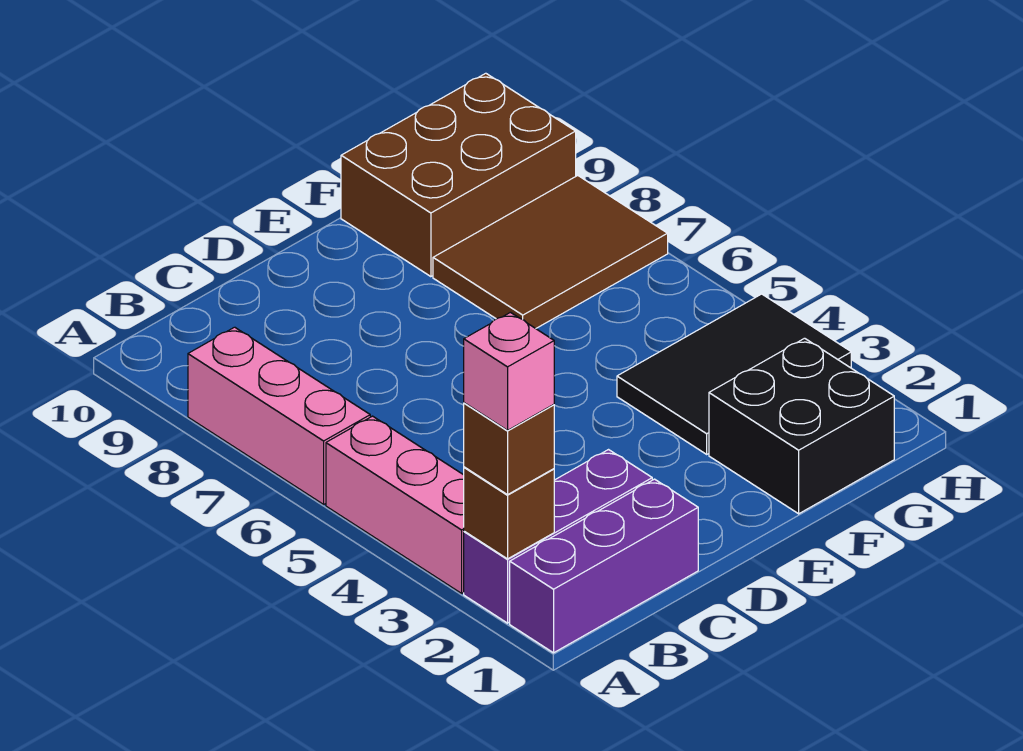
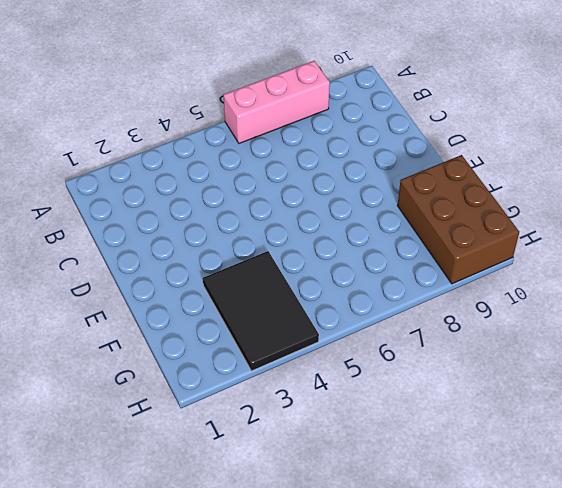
none -> purple 1x3 brick [510,479,698,653]
none -> purple 1x3 brick [464,450,652,623]

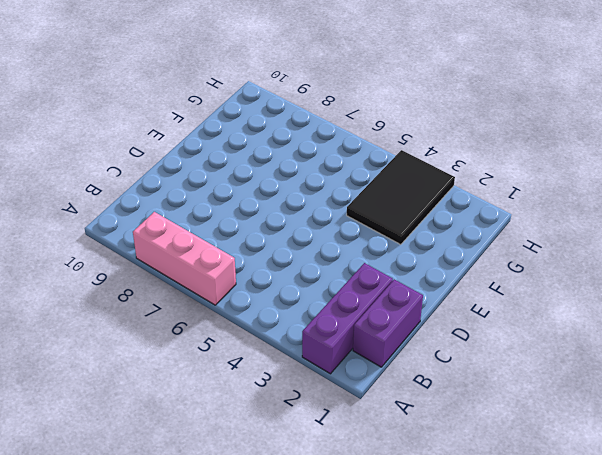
purple 1x2 brick [353,279,423,367] -> purple 1x3 brick [510,479,698,653]
none -> pink 1x3 brick [326,416,464,593]
none -> black 2x2 brick [709,338,894,514]

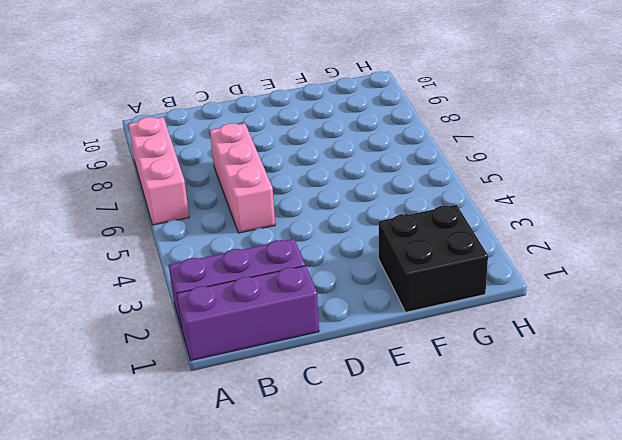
pink 1x3 brick [210,123,275,233] -> pink 1x3 brick moved to [326,416,464,593]
none -> black 2x3 tile [617,294,851,454]
none -> brown 2x3 tile [433,176,668,328]

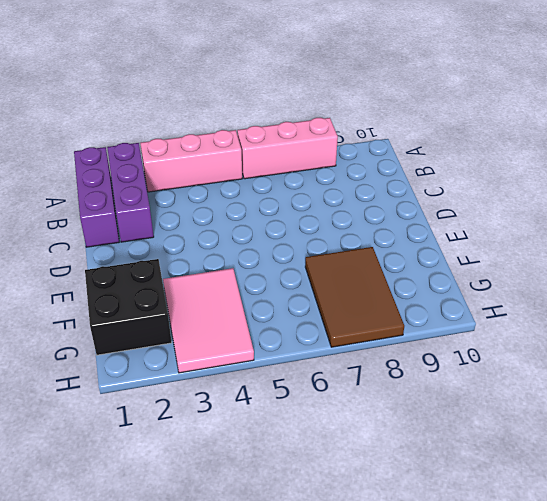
pink 2x3 tile [163,268,254,373] -> black 2x3 tile [617,294,851,454]
none -> brown 2x3 brick [341,73,576,277]
none -> brown 1x1 brick [464,467,554,559]

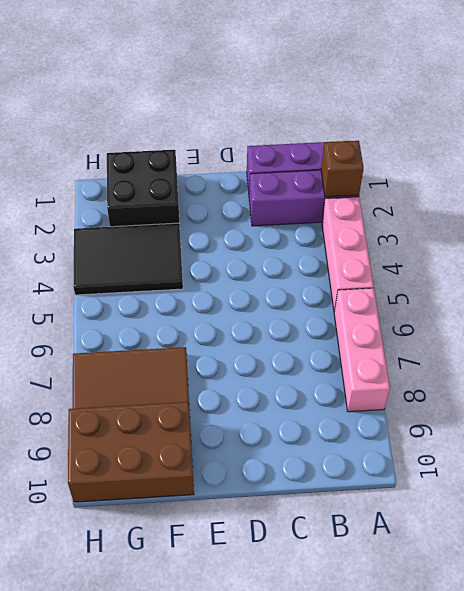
none -> brown 1x1 brick [464,403,554,495]
none -> pink 1x1 brick [464,312,554,430]

